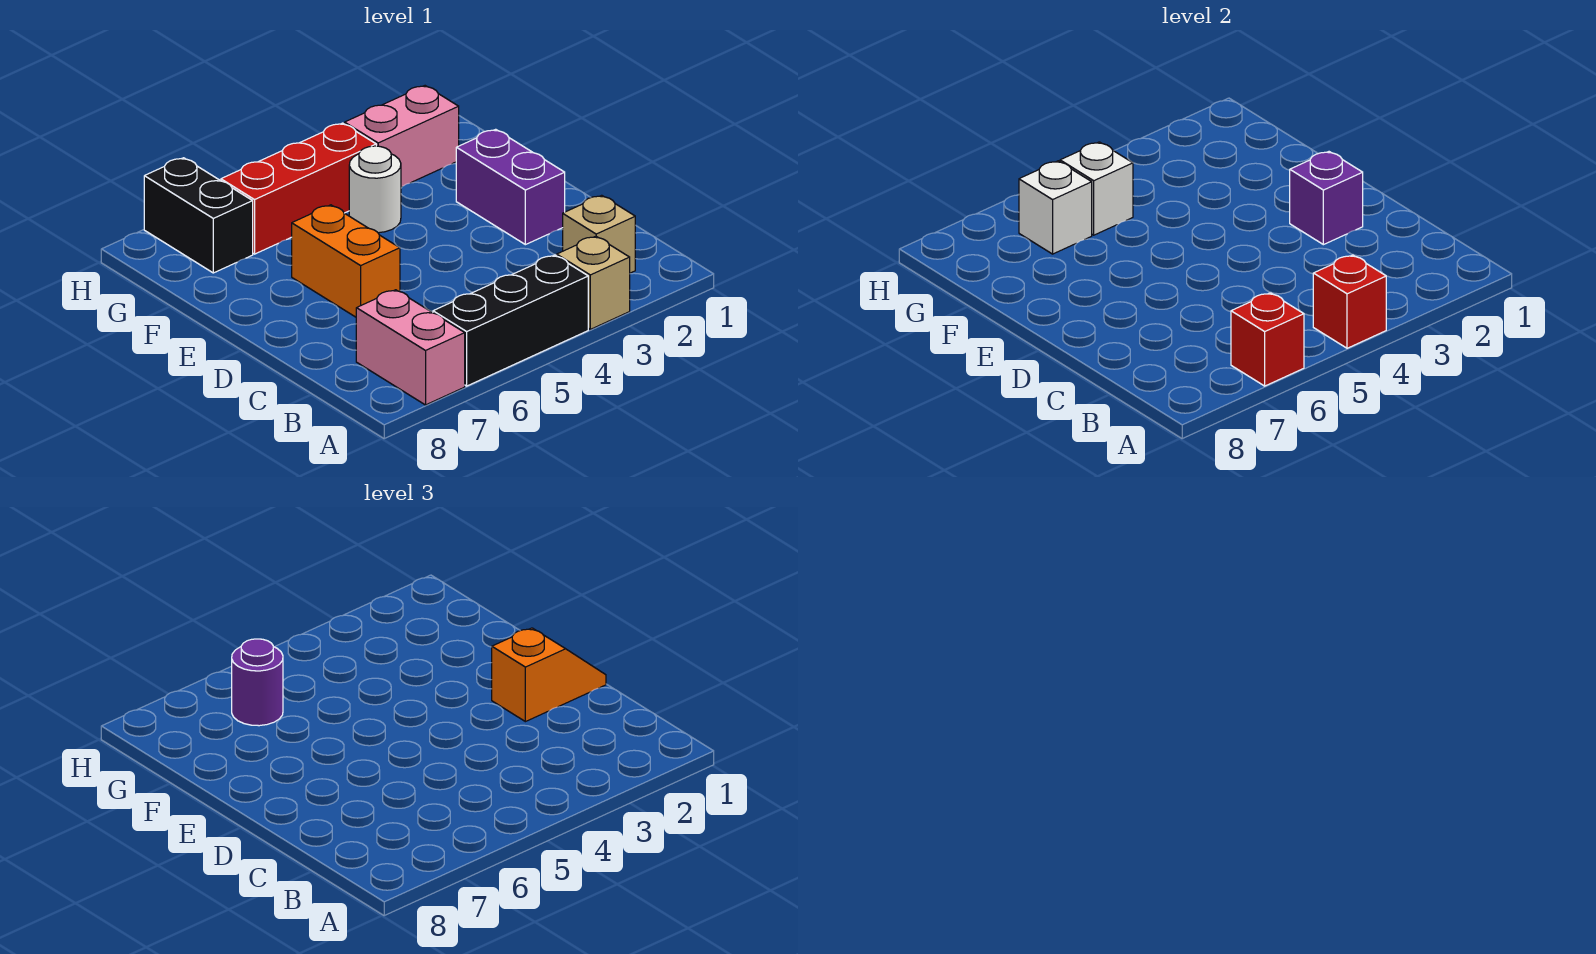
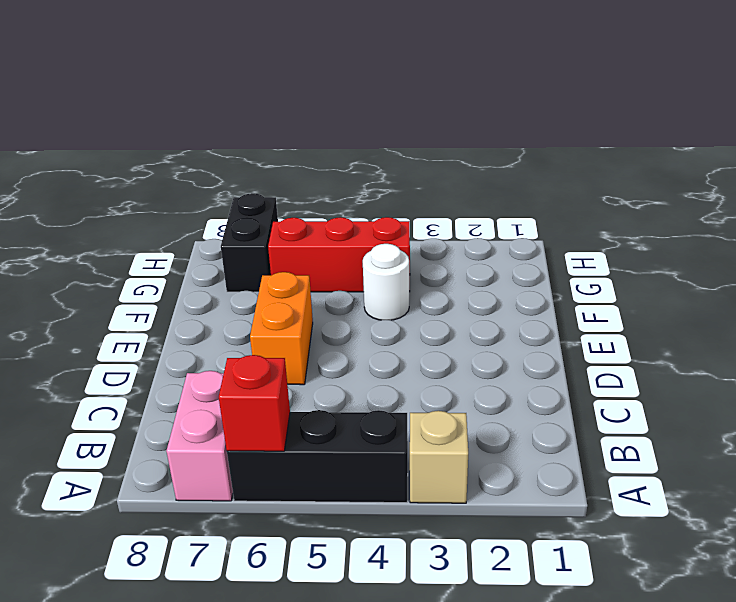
none -> tan 1x1 brick [563,195,635,273]
none -> purple 1x2 brick [456,129,565,245]
none -> pink 1x2 brick [345,86,459,187]

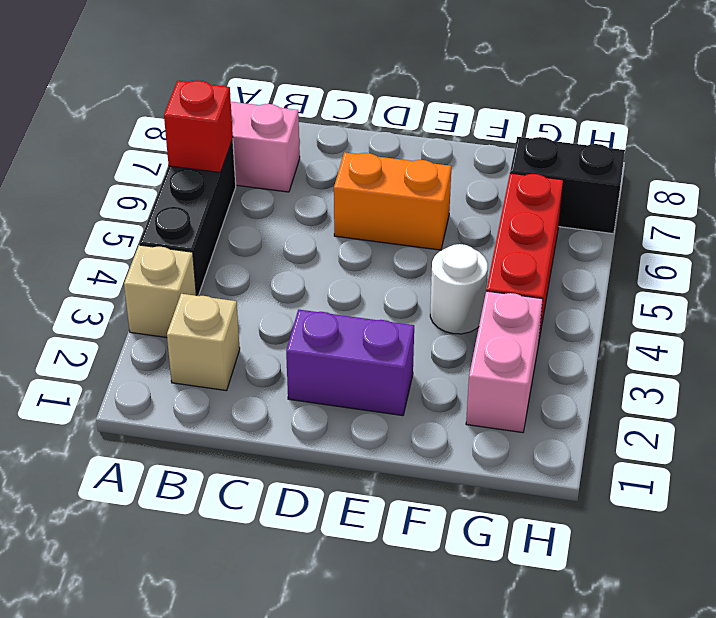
none -> red 1x1 brick [1313,255,1386,348]
none -> purple 1x1 brick [1290,152,1363,245]
none -> white 1x1 brick [1060,142,1133,235]

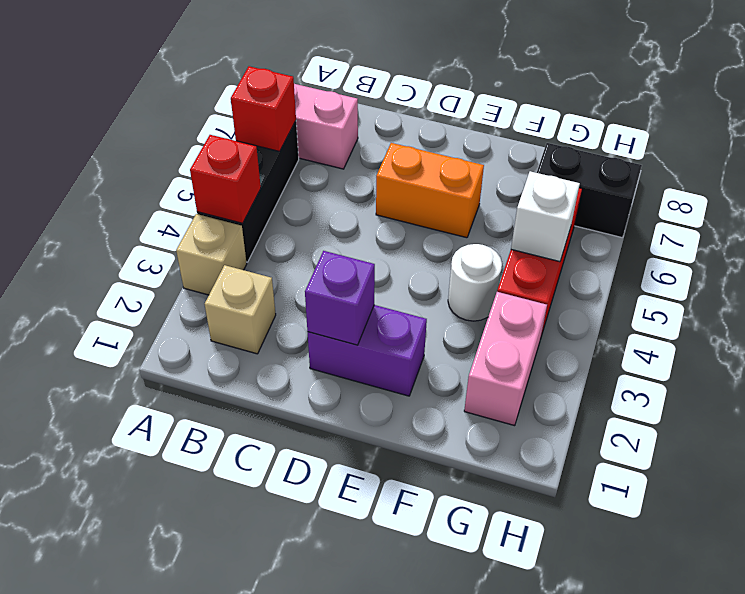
none -> white 1x1 brick [1019,161,1092,254]
none -> orange 1x2 slope [492,628,606,722]
none -> purple 1x1 round brick [232,639,283,726]

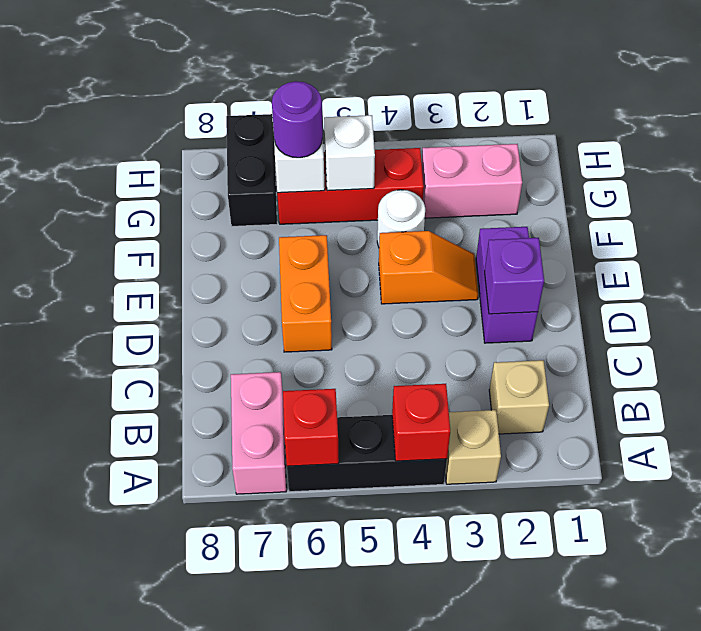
orange 1x2 slope [379,231,478,304] -> orange 1x2 slope moved to [492,628,606,722]

